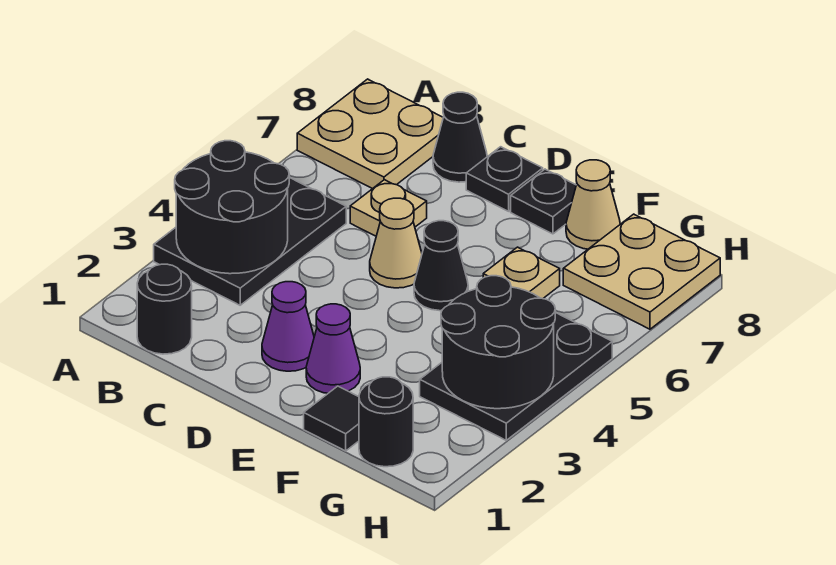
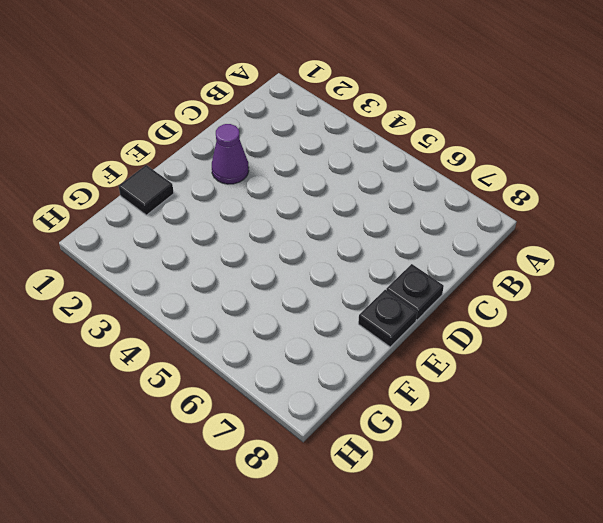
none -> black 2x3 plate [154,177,346,305]
none -> tan 2x2 plate [297,79,443,189]
none -> black 1x1 round brick [137,264,192,354]

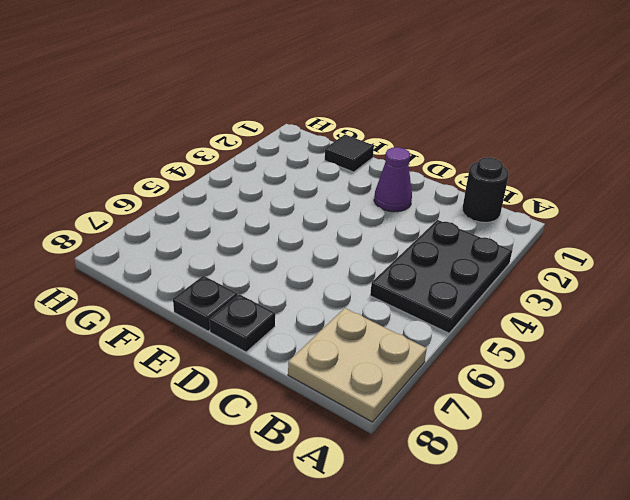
none -> tan 1x1 plate [350,180,427,236]
none -> black 1x1 cone [433,92,487,182]
none -> tan 1x1 cone [370,198,422,288]

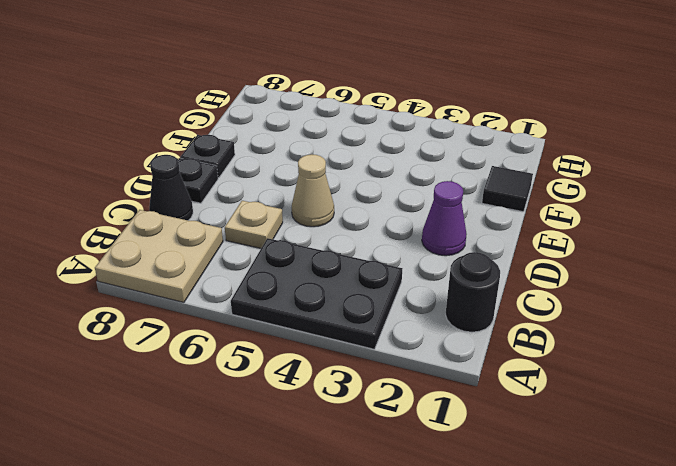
none -> purple 1x1 cone [306,304,360,393]
none -> black 1x1 cone [414,221,468,311]
none -> tan 1x1 plate [483,247,560,299]

